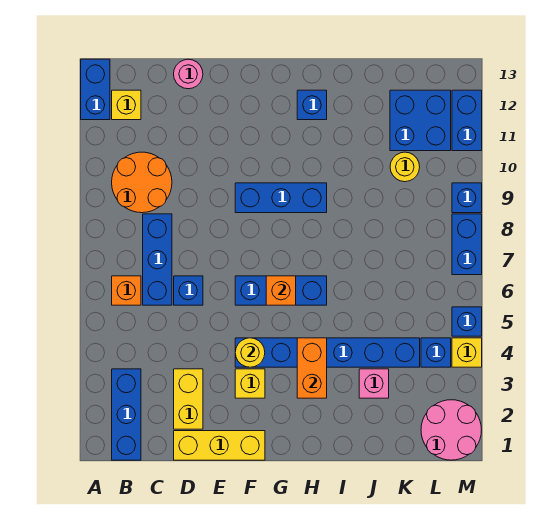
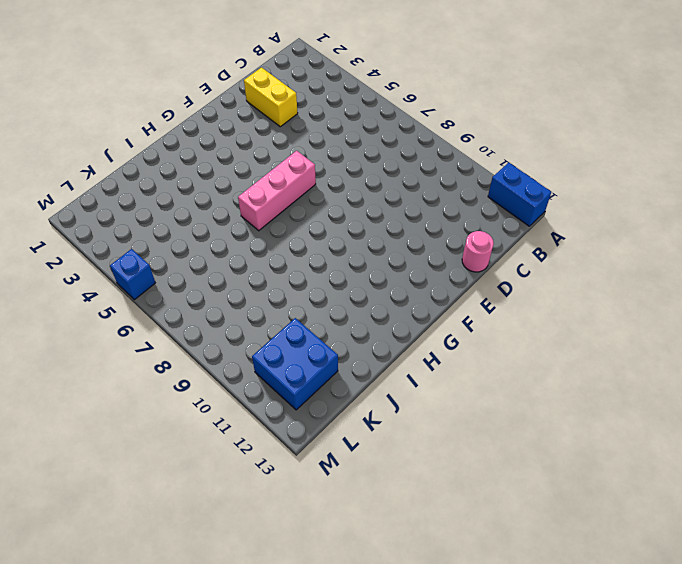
pink 1x3 brick [238,151,316,231] -> blue 1x3 brick [235,276,327,305]
none -> blue 1x3 brick [112,369,141,460]
none -> orange 1x1 brick [112,276,141,305]
none -> orange 2x2 round brick [112,152,172,213]

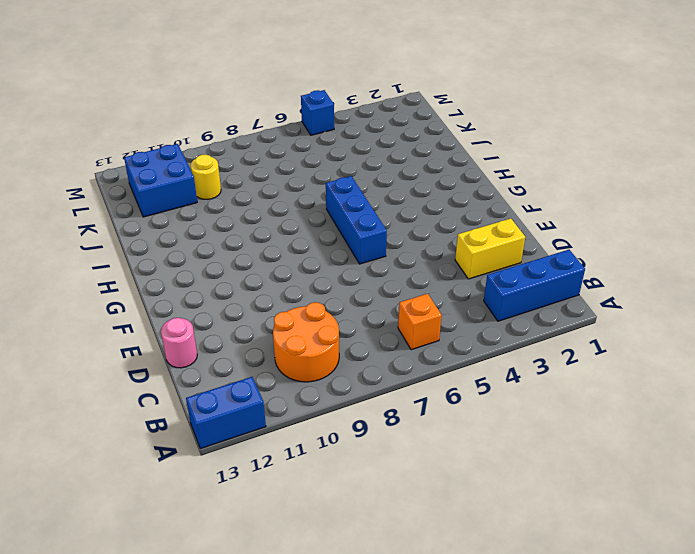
none -> yellow 1x1 brick [112,90,141,120]
none -> blue 1x3 brick [143,214,172,305]
none -> yellow 1x3 brick [174,431,265,460]

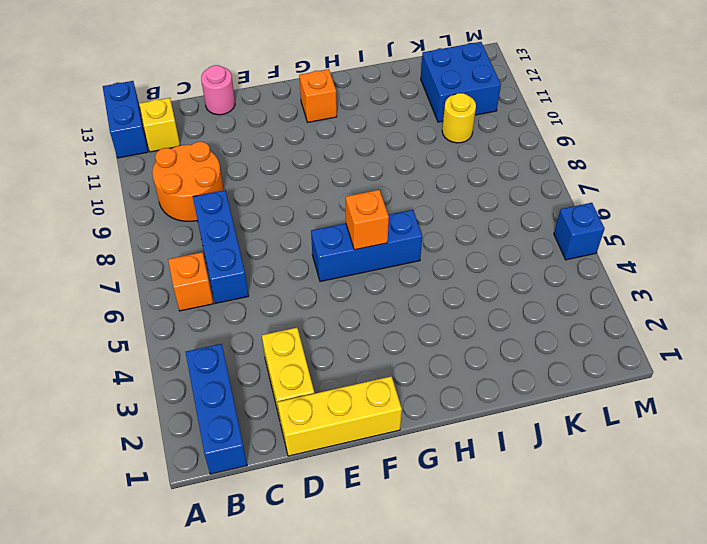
orange 1x1 brick [299,69,337,122] -> none
none -> blue 1x1 brick [174,276,203,305]
none -> yellow 1x1 brick [235,369,265,398]
none -> blue 1x6 brick [235,338,420,367]

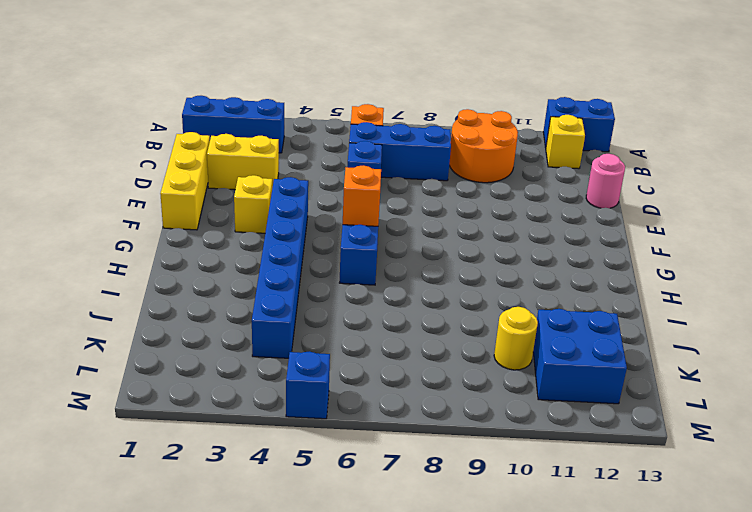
none -> blue 1x3 brick [235,183,327,213]
none -> blue 1x1 brick [297,90,327,120]
none -> pink 1x1 brick [359,369,389,398]

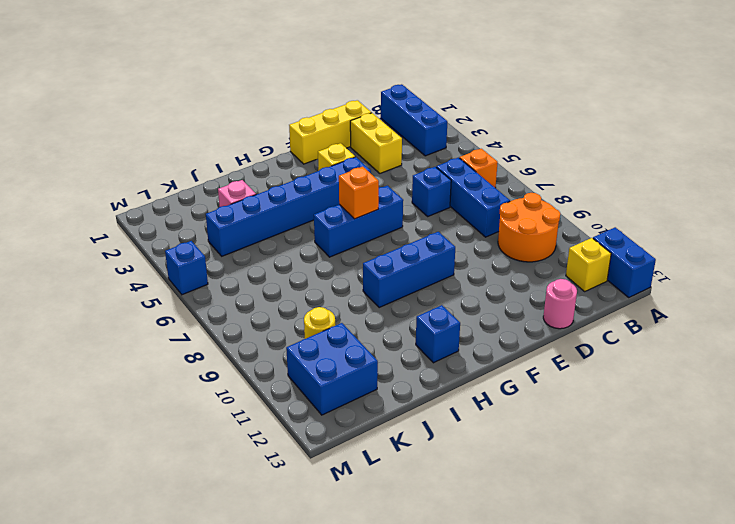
none -> pink 2x2 round brick [421,400,481,460]
none -> blue 1x1 brick [421,338,451,367]
none -> yellow 1x1 brick [452,338,482,367]

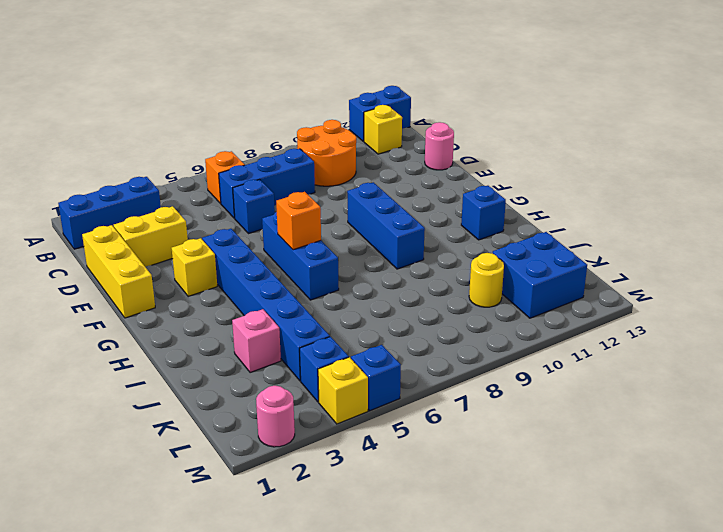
pink 1x1 round brick [256,386,295,447] -> pink 2x2 round brick [421,400,481,460]
none -> blue 1x2 brick [452,214,482,275]
none -> blue 1x1 brick [452,183,482,213]
none -> blue 1x2 brick [452,90,482,151]

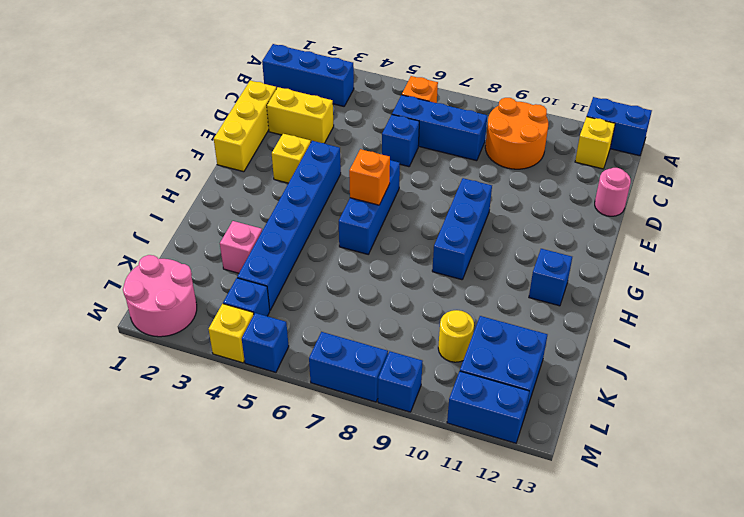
none -> yellow 1x1 round brick [235,338,265,367]
none -> orange 1x2 brick [297,338,327,398]

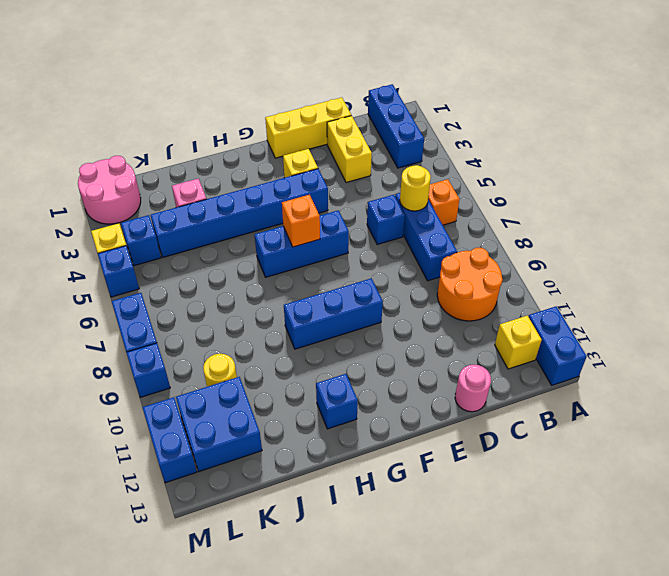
yellow 1x1 round brick [400,165,431,211] -> yellow 1x1 round brick moved to [235,338,265,367]
none -> orange 1x2 brick [297,338,327,398]

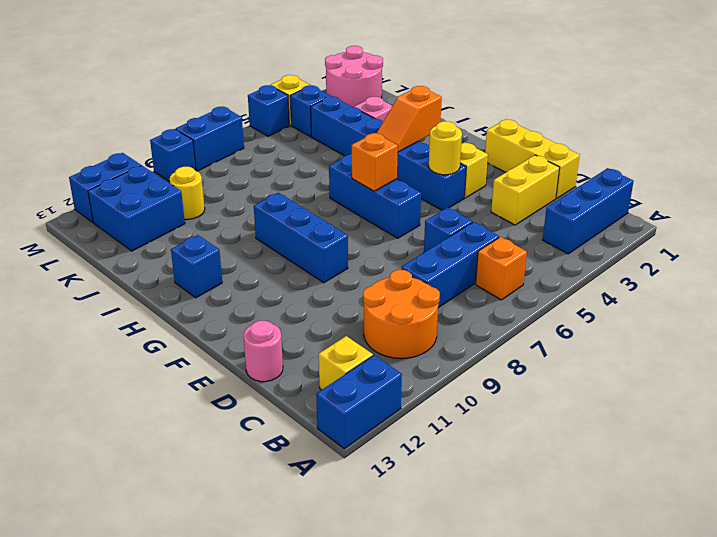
orange 1x2 slope [377,86,442,152] -> orange 1x2 brick [297,338,327,398]

